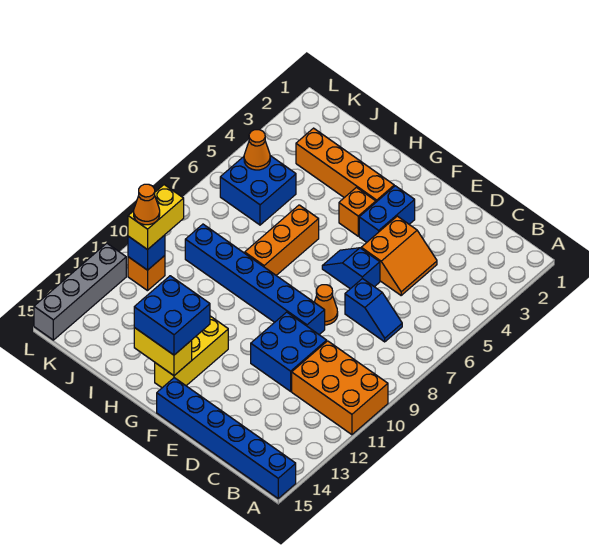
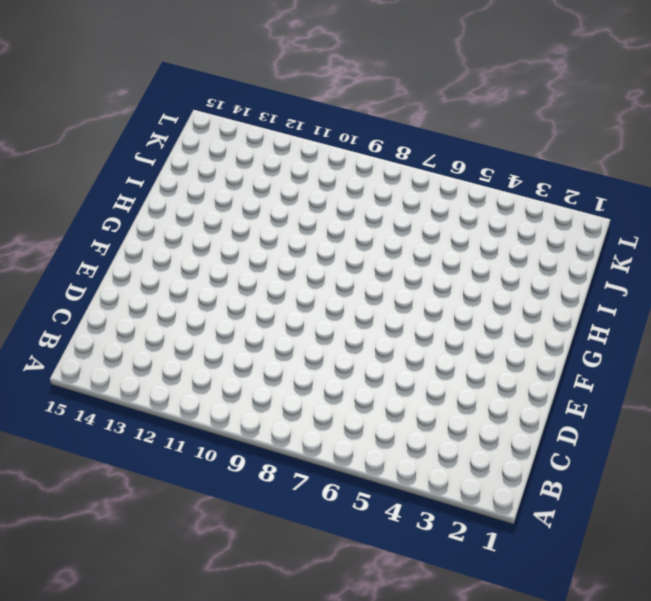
none -> orange 2x3 brick [292,341,388,435]
none -> blue 1x6 brick [157,378,296,498]
none -> blue 1x2 slope [345,278,402,342]

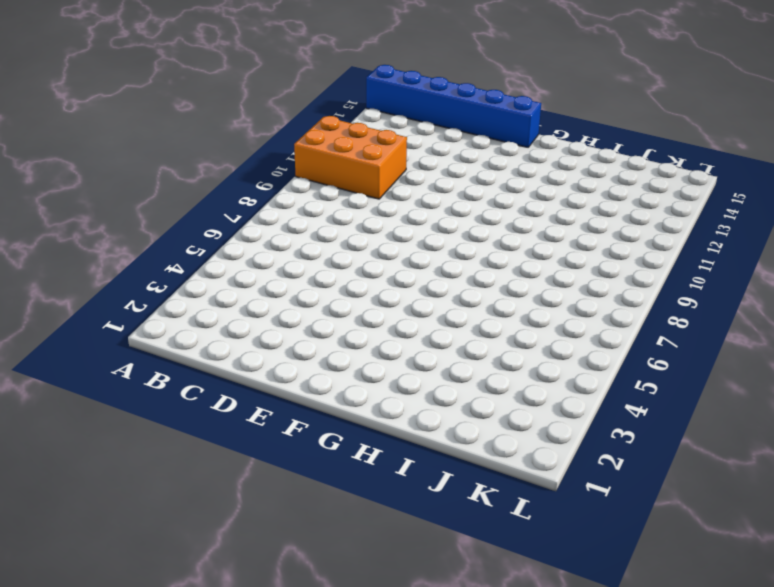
none -> blue 1x2 slope [345,278,402,342]
none -> orange 2x2 slope [361,216,437,295]
none -> blue 2x2 brick [251,312,327,391]

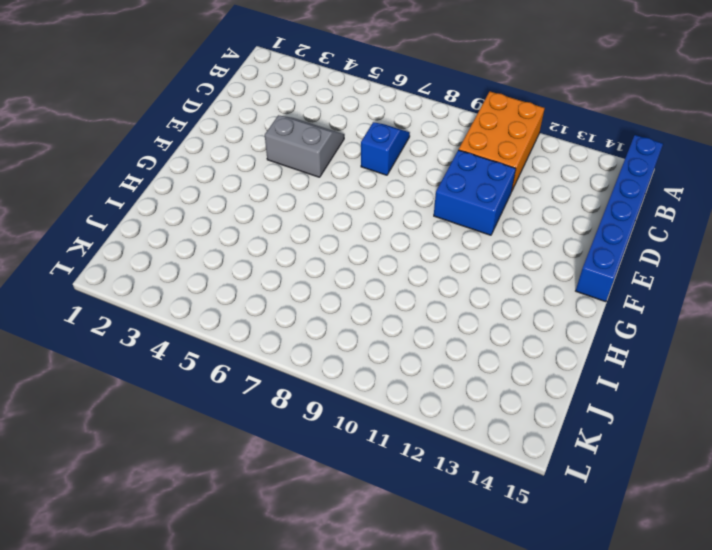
grey 2x2 slope [265,115,344,177] -> orange 2x2 slope [361,216,437,295]
none -> blue 1x2 slope [322,248,380,289]
none -> orange 1x1 cone [314,285,338,325]
none -> blue 1x6 brick [185,224,325,335]

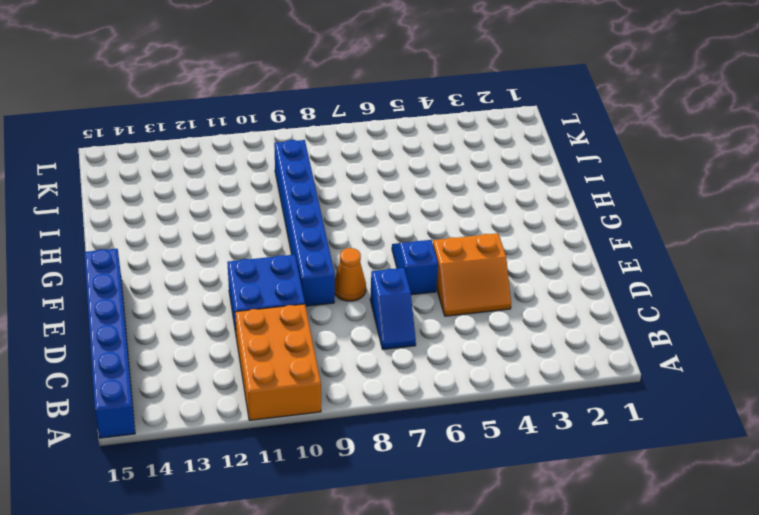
none -> blue 1x2 brick [359,186,415,242]
none -> orange 1x4 brick [296,128,394,202]
none -> orange 1x1 brick [339,187,376,236]

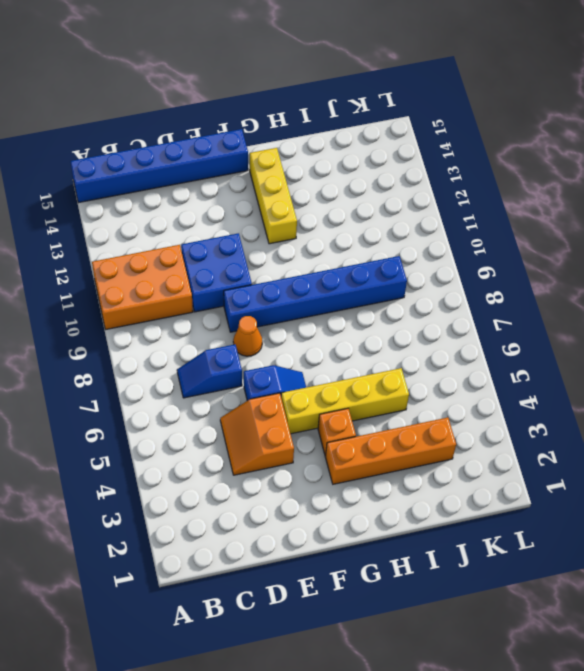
yellow 1x4 brick [281,368,409,434] -> none
none -> blue 1x2 brick [359,186,415,242]
none -> orange 1x3 brick [245,205,319,275]
none -> blue 2x2 brick [220,156,296,225]

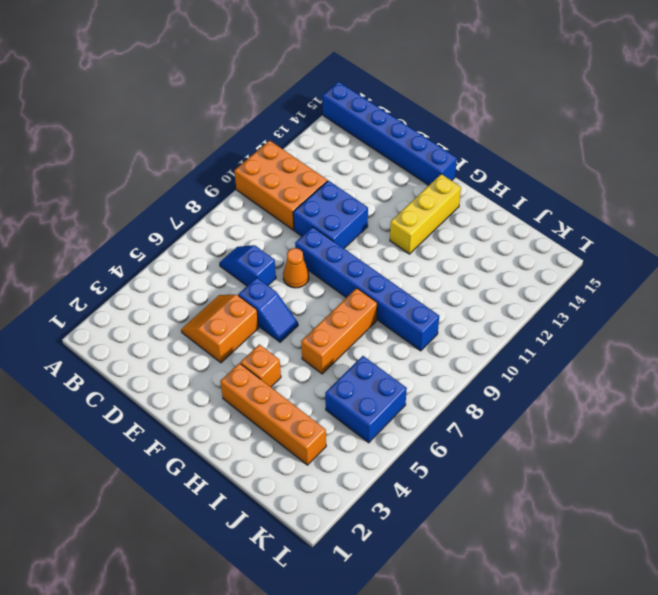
none -> blue 1x2 brick [359,186,415,242]
none -> orange 1x1 brick [128,256,165,291]
none -> grey 1x4 brick [34,243,126,340]

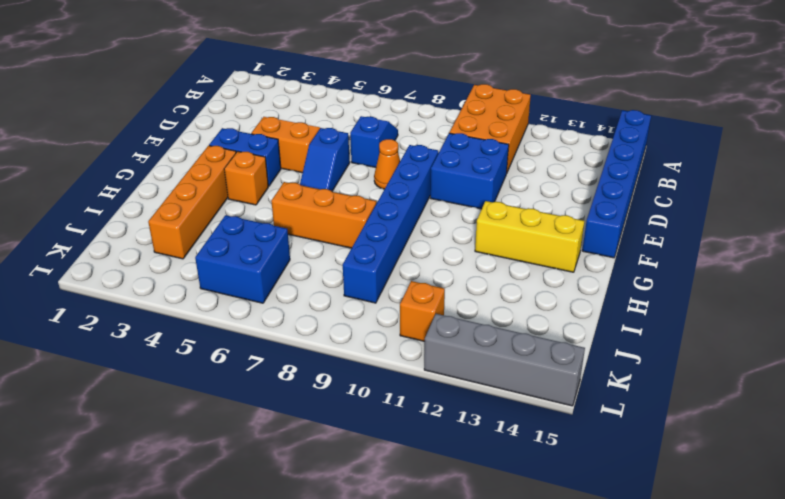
none -> yellow 1x2 brick [134,328,192,376]
none -> orange 1x1 cone [244,130,270,170]
none -> blue 1x1 brick [128,235,165,270]

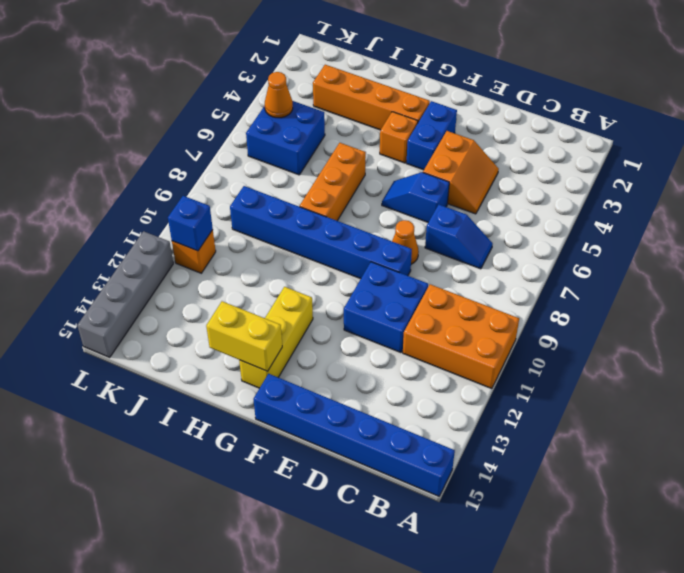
none -> blue 2x2 brick [134,276,210,355]
none -> yellow 1x2 brick [128,185,184,250]
none -> orange 1x1 cone [134,184,160,225]

